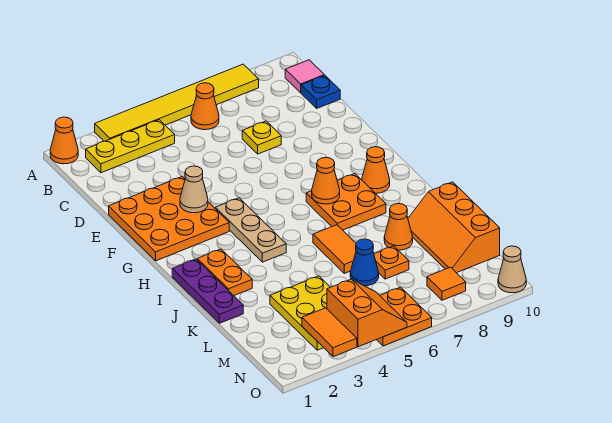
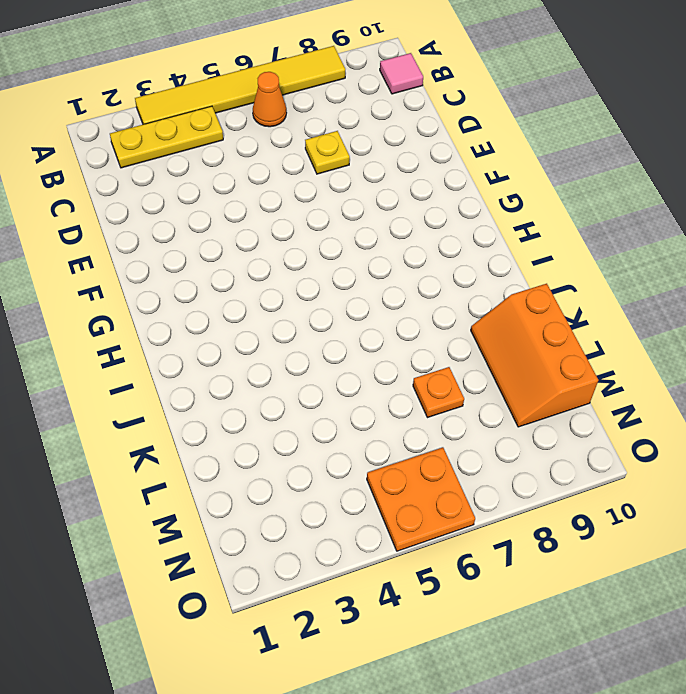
none -> orange 1x1 cone [50,117,78,164]
none -> blue 1x1 plate [301,75,340,108]
none -> orange 3x3 plate [109,177,229,261]

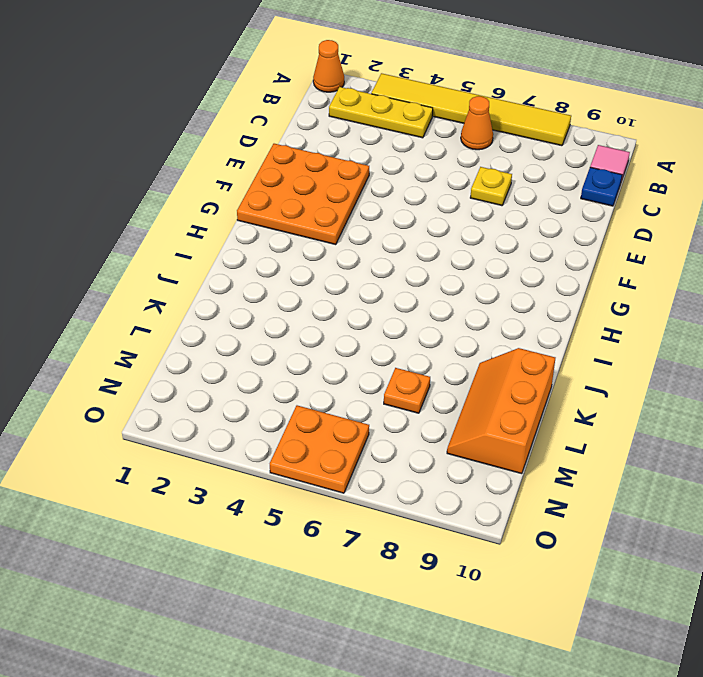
none -> tan 1x3 plate [215,198,286,262]
none -> orange 2x2 plate [306,173,386,230]
none -> orange 1x1 cone [362,147,390,193]

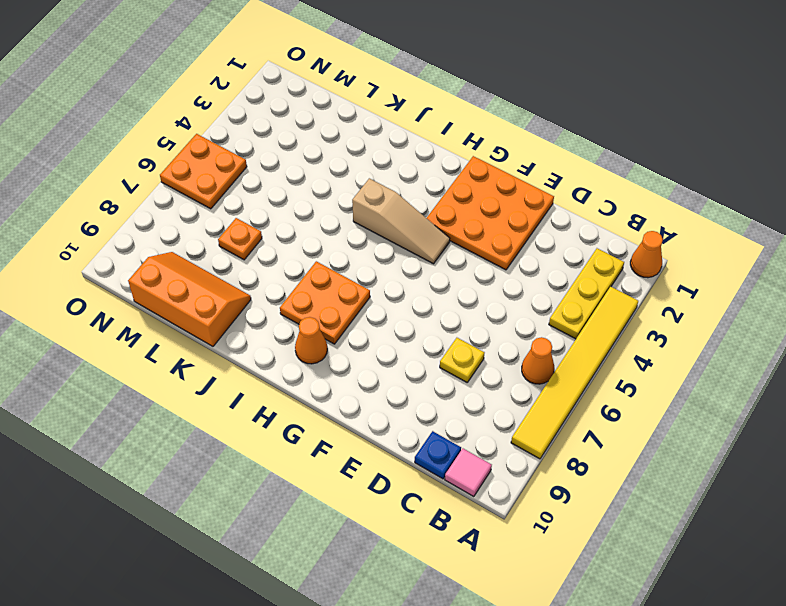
tan 1x3 slope [352,178,450,264] -> tan 1x3 plate [215,198,286,262]
none -> purple 1x3 plate [172,259,243,323]
none -> orange 1x2 plate [197,249,252,296]
none -> orange 1x2 tile [313,225,356,273]

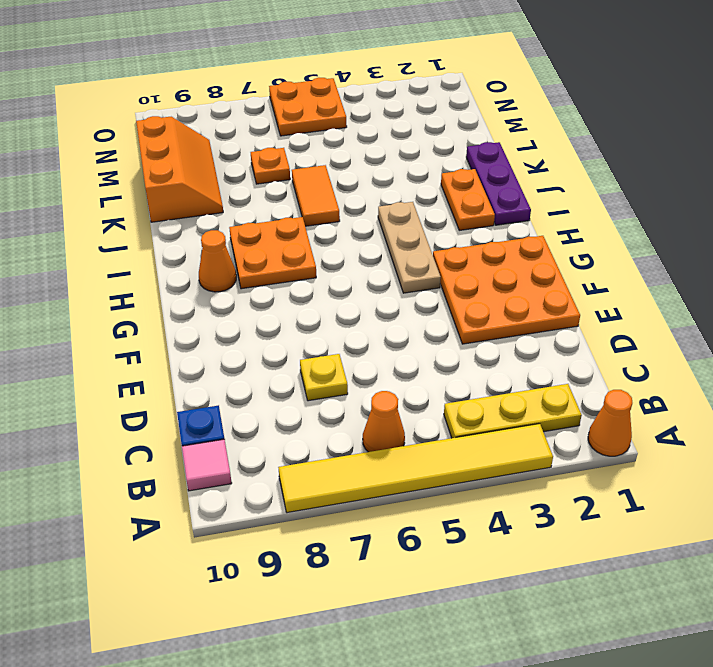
none -> orange 1x1 cone [384,204,413,250]
none -> yellow 2x3 plate [270,276,330,350]
none -> blue 1x1 cone [350,239,379,286]

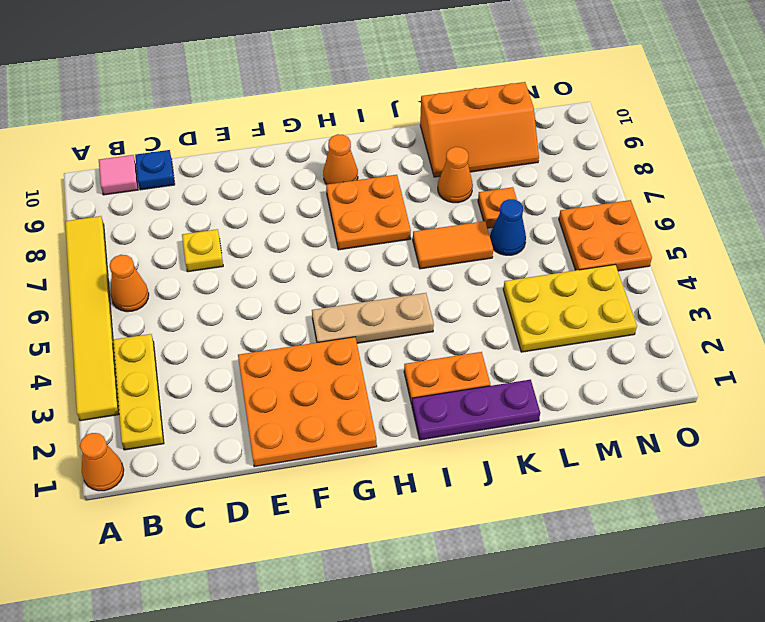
none -> orange 1x1 tile [427,267,466,300]
none -> tan 1x1 cone [498,246,526,293]
none -> tan 1x1 cone [180,166,208,213]

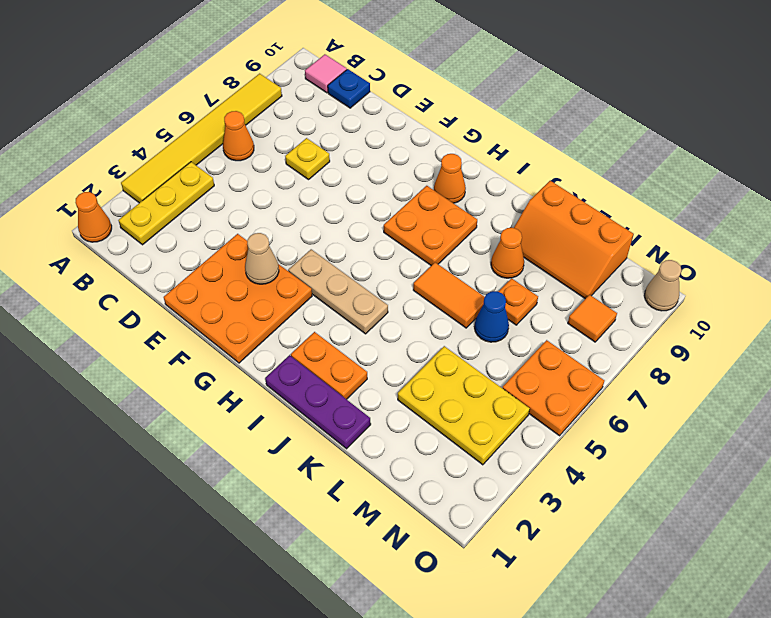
none -> orange 1x1 cone [312,157,340,204]
none -> orange 1x2 tile [302,308,357,357]
none -> orange 2x2 slope [327,279,407,347]

